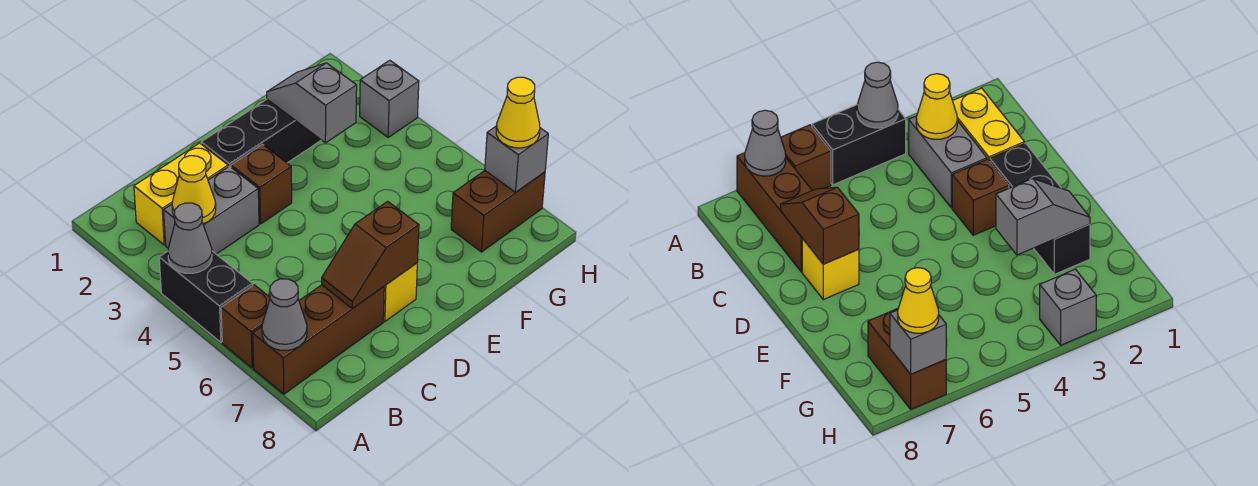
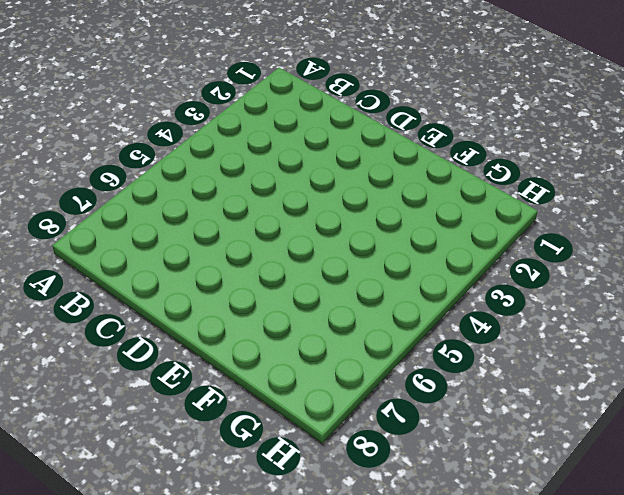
none -> black 1x2 brick [159,251,253,342]
none -> brown 1x1 brick [221,285,270,368]
none -> brown 1x3 brick [253,285,384,394]

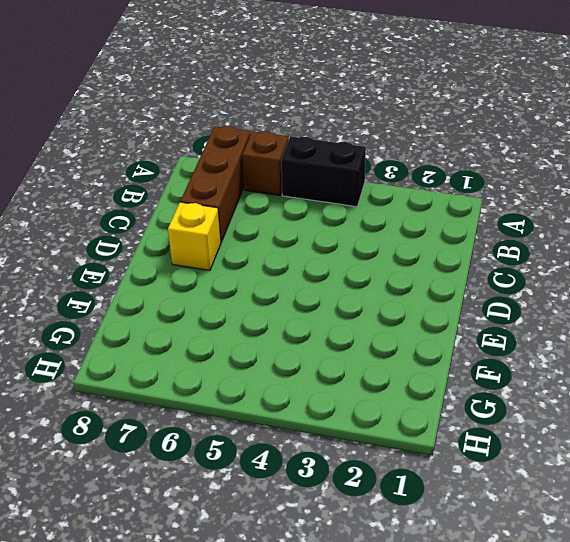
none -> yellow 1x2 brick [134,143,228,245]
none -> grey 1x2 brick [164,166,259,254]
none -> black 1x3 brick [201,99,321,167]

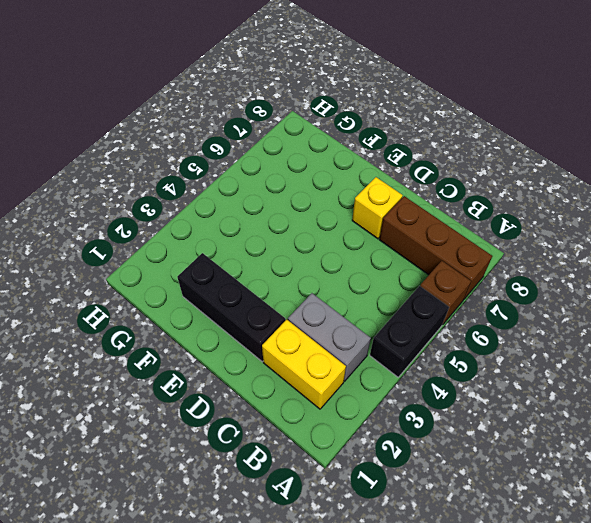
none -> brown 1x1 brick [231,145,292,224]
none -> brown 1x2 brick [451,171,545,252]
none -> grey 1x1 brick [360,60,419,137]

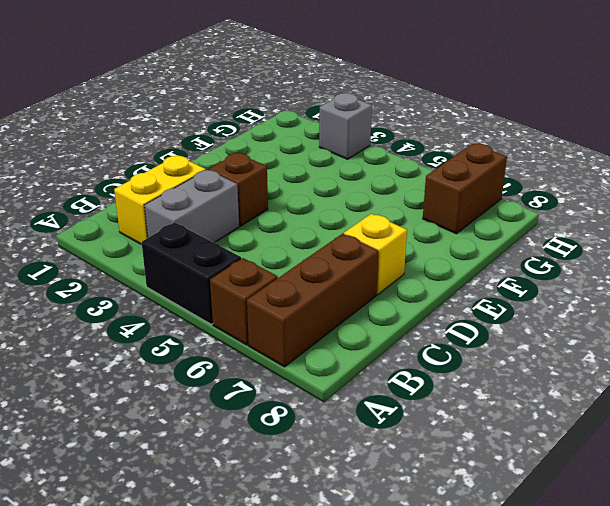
none -> black 1x3 brick [201,99,321,167]
none -> grey 1x1 cone [168,203,212,273]
none -> grey 1x1 cone [262,279,307,350]

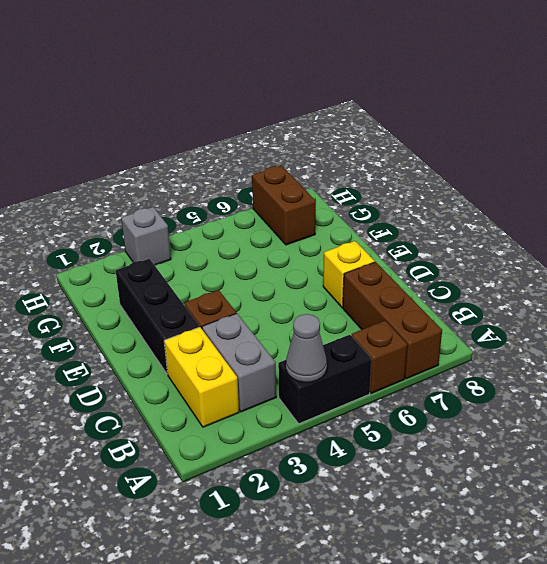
none -> grey 1x1 cone [262,279,307,350]
none -> yellow 1x1 cone [172,156,216,224]
none -> brown 1x2 slope [322,201,419,309]

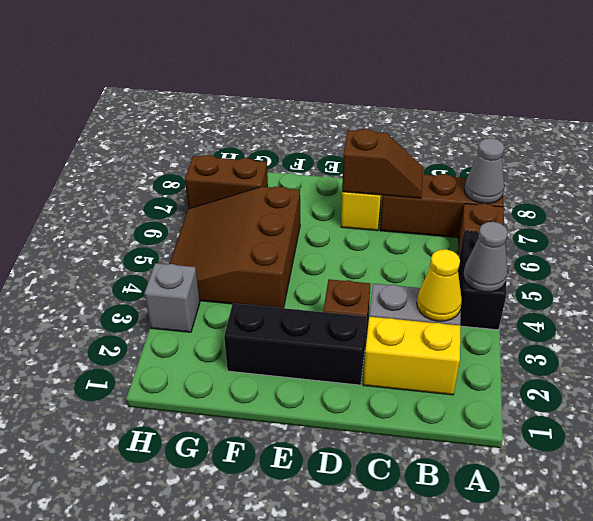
brown 3x3 slope [169,186,300,308] -> none
none -> grey 1x2 slope [267,63,357,143]
none -> grey 1x1 brick [485,126,548,192]
none -> yellow 1x1 cone [496,77,540,148]

